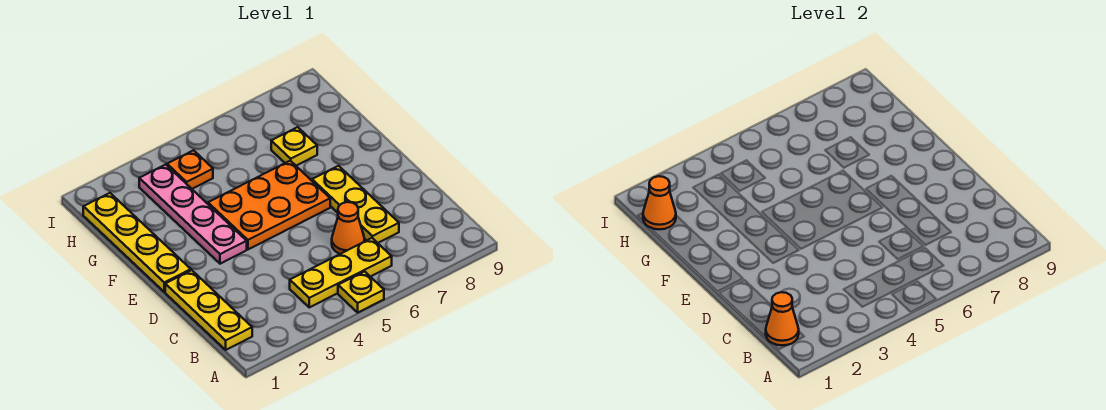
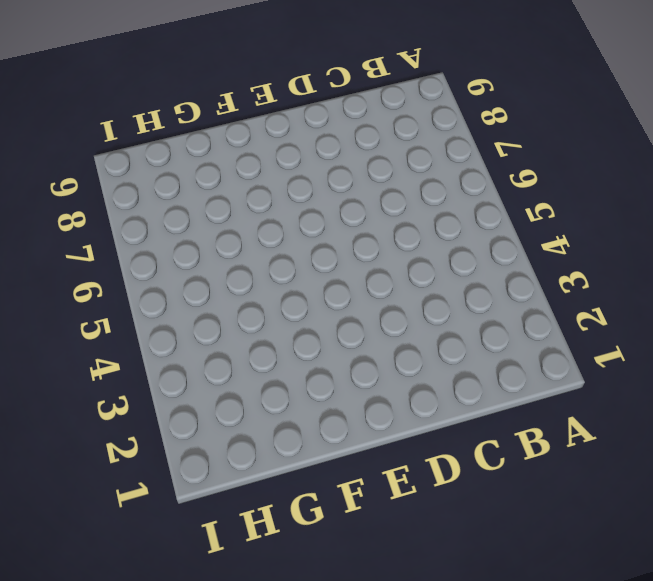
none -> yellow 1x1 plate [338,271,384,312]
none -> yellow 1x3 plate [165,270,252,350]
none -> yellow 1x3 plate [290,238,392,307]

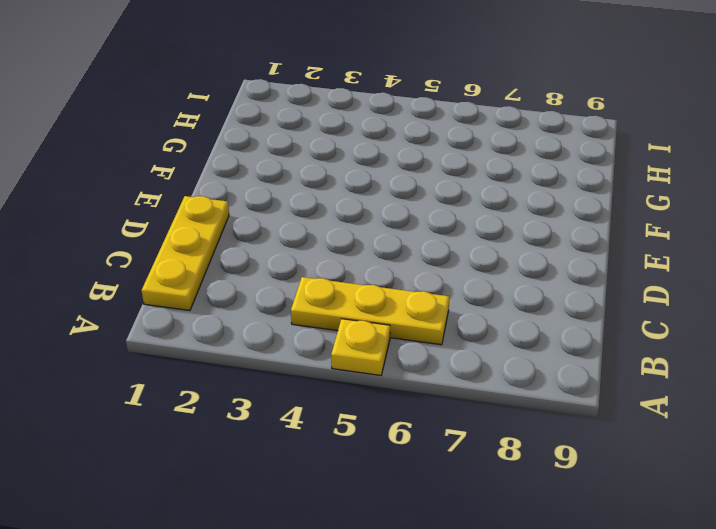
none -> orange 1x1 cone [332,202,365,254]
none -> yellow 1x3 plate [312,166,399,243]
none -> yellow 1x4 plate [83,193,191,292]

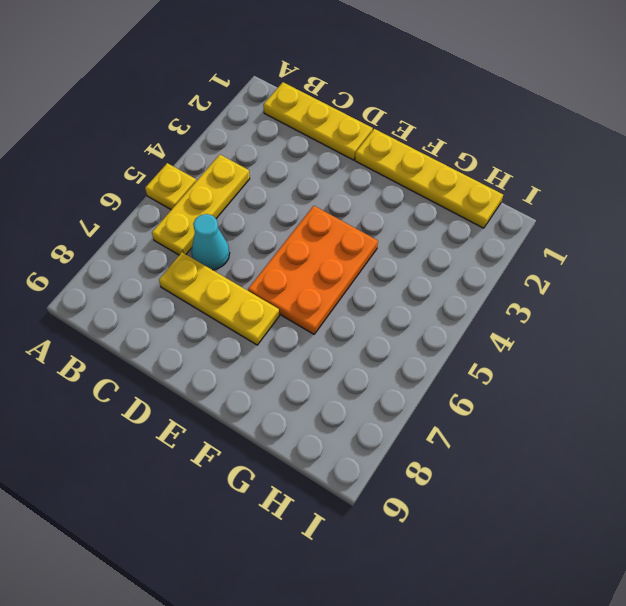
cyan 1x1 cone [192,214,230,270] -> orange 1x1 cone [332,202,365,254]
none -> pink 1x4 plate [139,165,247,264]
none -> yellow 1x1 plate [271,127,317,166]
none -> orange 1x1 plate [167,150,213,189]

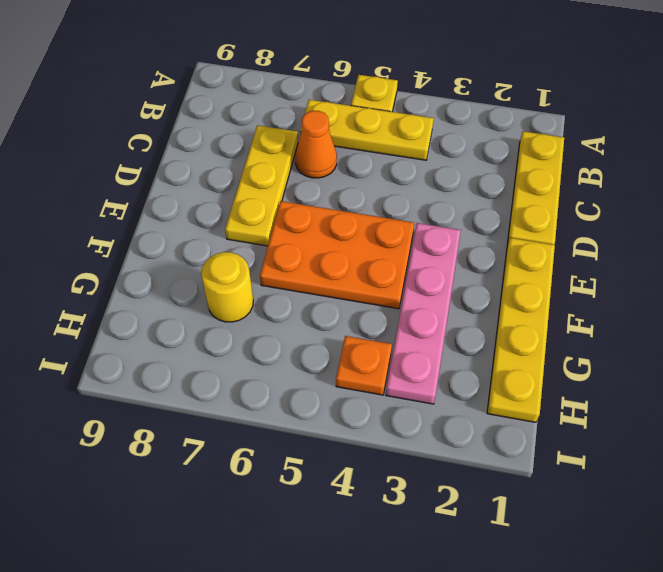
yellow 1x1 round brick [201,252,253,322] -> yellow 1x1 plate [271,127,317,166]
none -> orange 1x1 cone [766,292,799,345]
none -> orange 1x1 cone [643,176,676,229]

